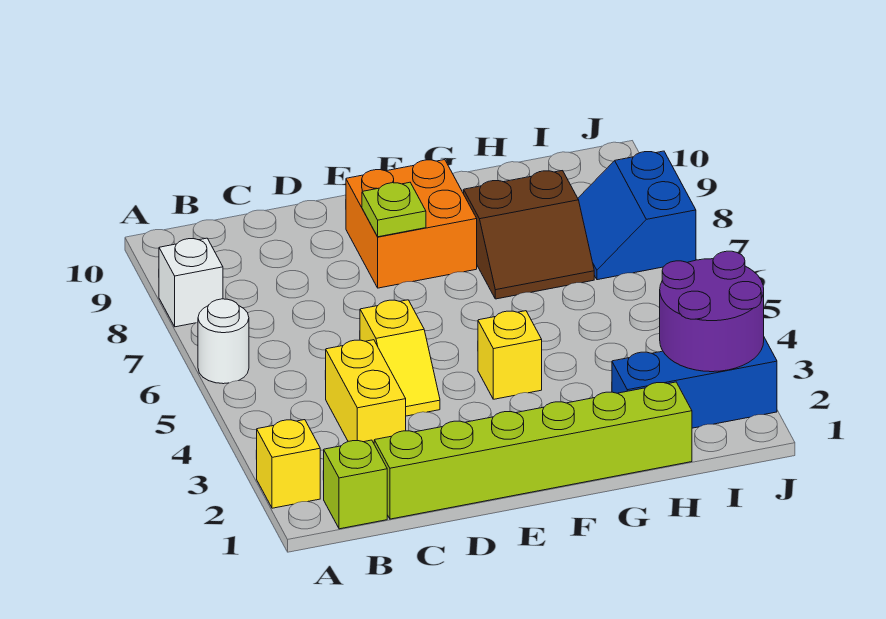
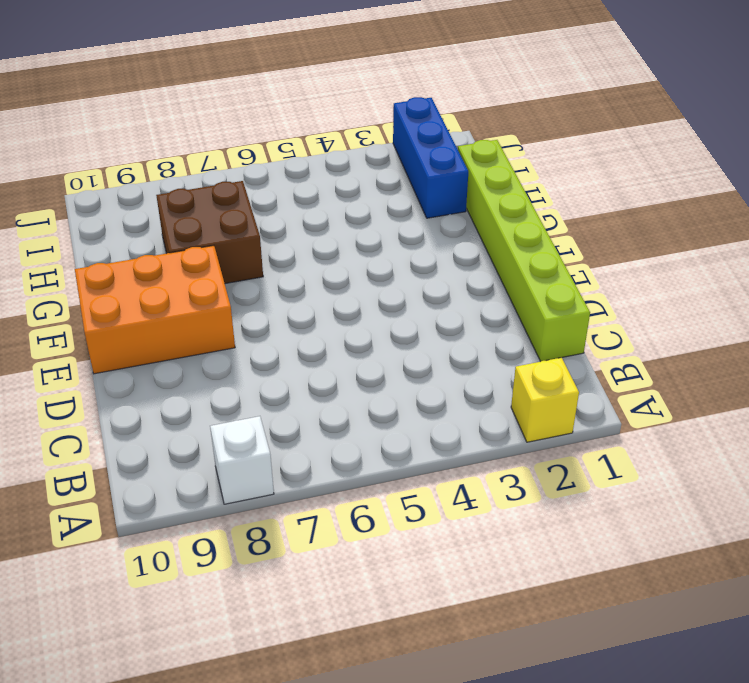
orange 2x3 brick [75,246,235,374] -> orange 2x2 brick [346,160,477,288]
brown 2x2 brick [156,181,263,284] -> brown 2x2 slope [464,171,594,299]
none -> white 1x1 round brick [198,299,249,384]
none -> lime 1x1 brick [323,440,387,529]
none -> yellow 1x2 brick [325,340,406,443]

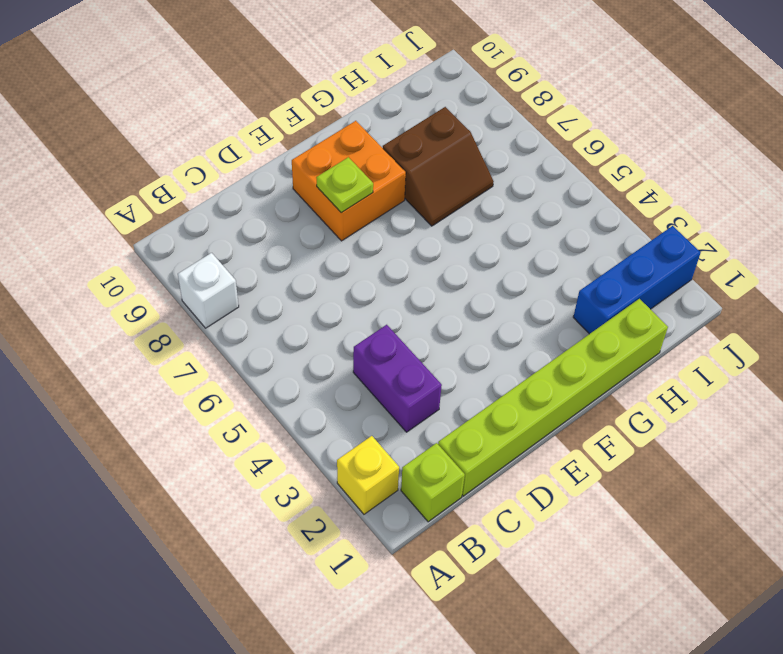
purple 1x2 brick [353,325,442,432] -> yellow 1x2 brick [325,340,406,443]
none -> white 1x1 round brick [198,299,249,384]
none -> yellow 1x2 slope [360,300,440,416]
none -> yellow 1x1 brick [478,311,542,399]

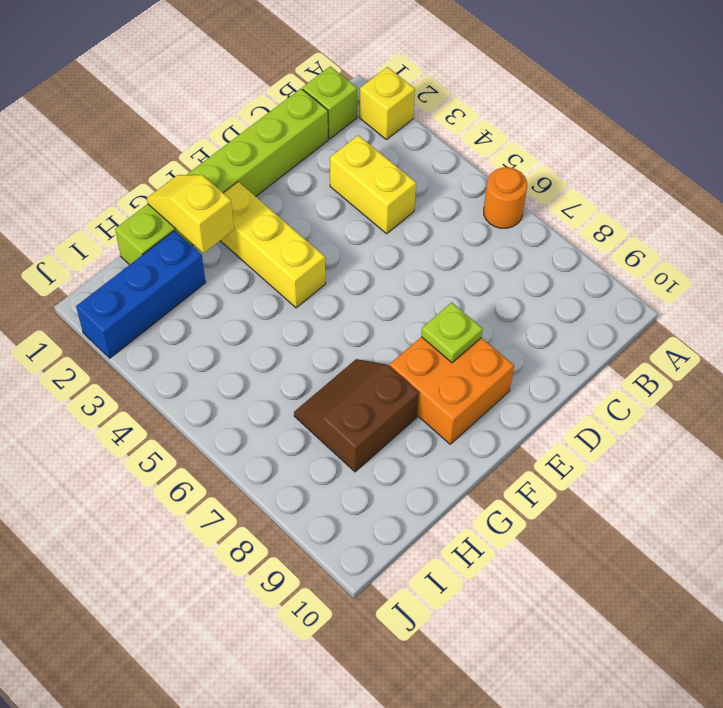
orange 1x1 round brick [484,167,527,228] -> white 1x1 round brick [198,299,249,384]
yellow 1x3 brick [220,182,325,308] -> yellow 1x1 brick [478,311,542,399]
yellow 1x2 slope [147,175,234,253] -> yellow 1x2 slope moved to [360,300,440,416]
none -> white 1x1 brick [159,238,223,327]
none -> blue 2x2 slope [578,151,696,280]
none -> purple 2x2 round brick [660,251,764,372]

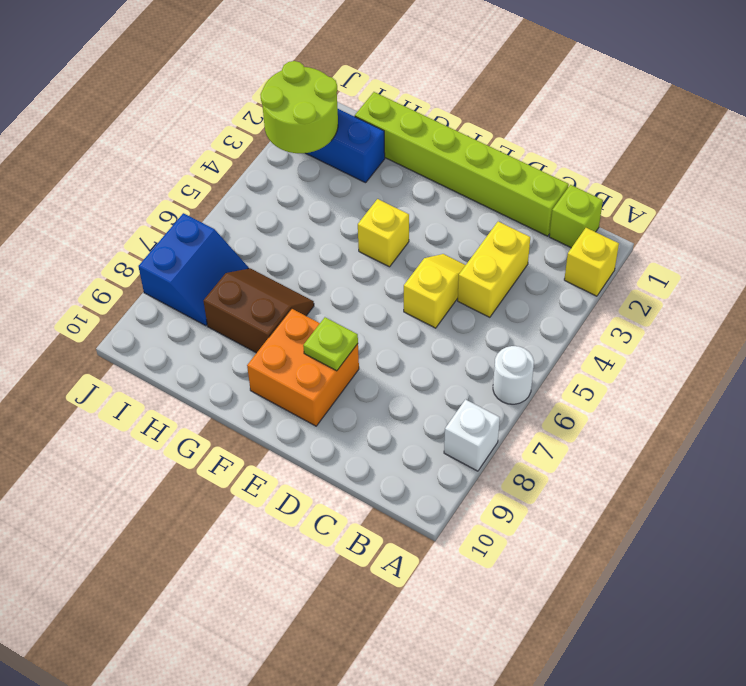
lime 2x2 round brick [260,61,338,153] -> purple 2x2 round brick [660,251,764,372]

